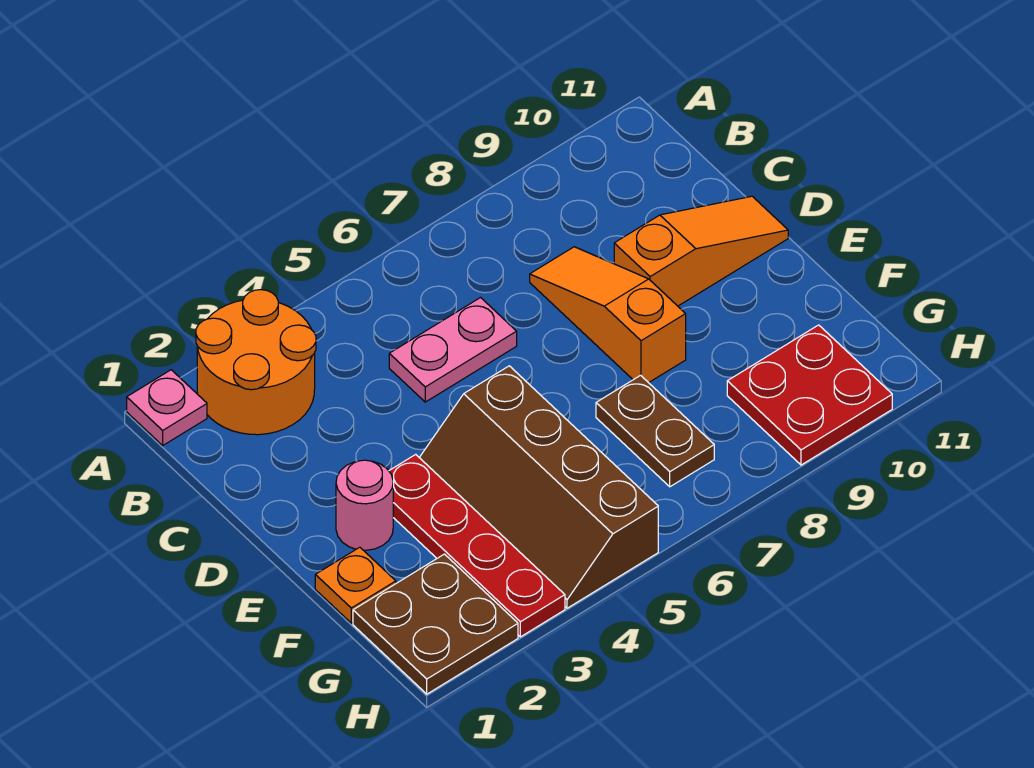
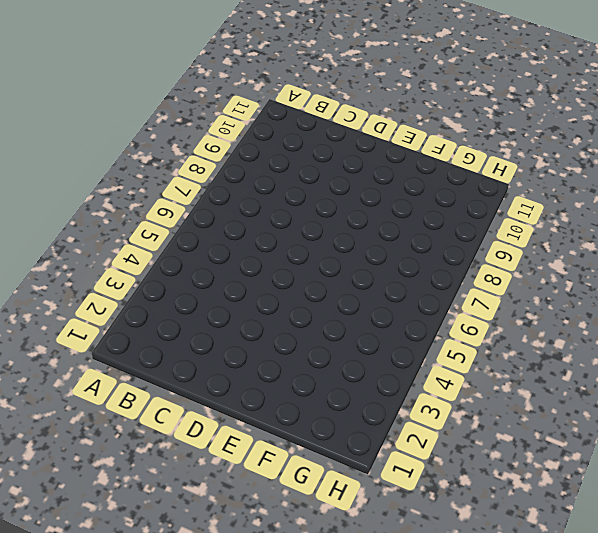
none -> pink 1x1 plate [127,370,207,445]
none -> orange 2x2 round brick [196,290,316,435]
none -> pink 1x2 plate [389,298,517,402]

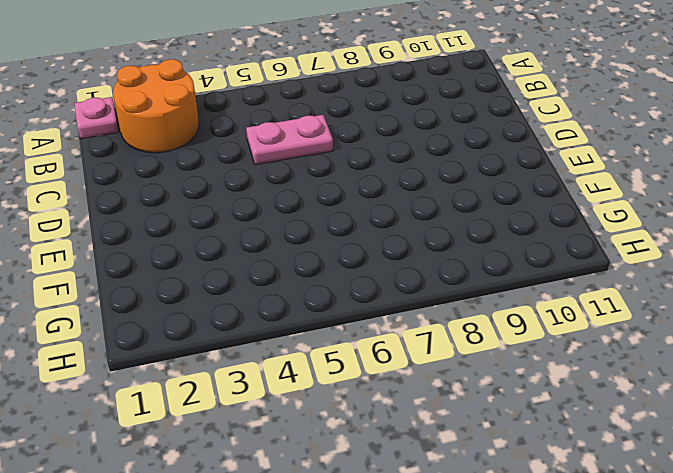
none -> orange 1x3 slope [530,247,686,383]
none -> orange 1x3 slope [614,196,788,306]
none -> pink 1x1 round brick [336,460,393,550]

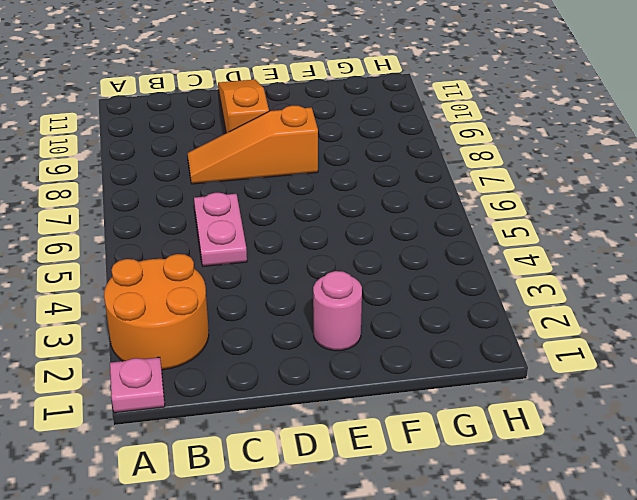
none -> red 1x4 plate [389,454,565,637]
none -> brown 2x4 slope [419,366,658,608]
none -> orange 1x1 plate [315,547,396,623]

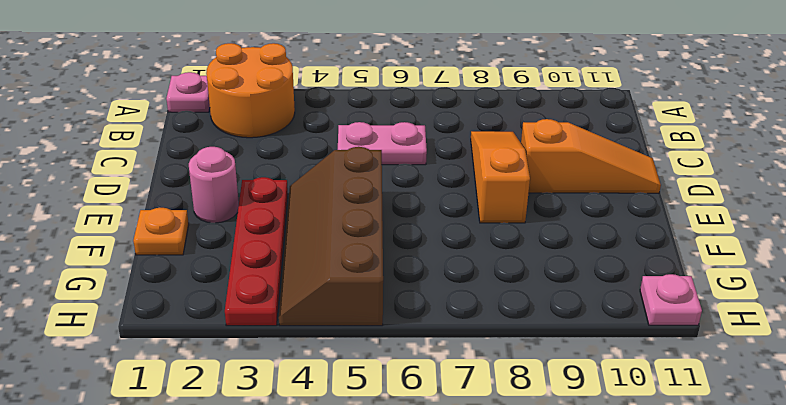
pink 1x1 plate [640,274,702,325] -> none
none -> brown 1x2 plate [596,375,714,487]
none -> brown 2x2 plate [353,554,518,694]
none -> red 2x2 plate [727,325,892,465]

